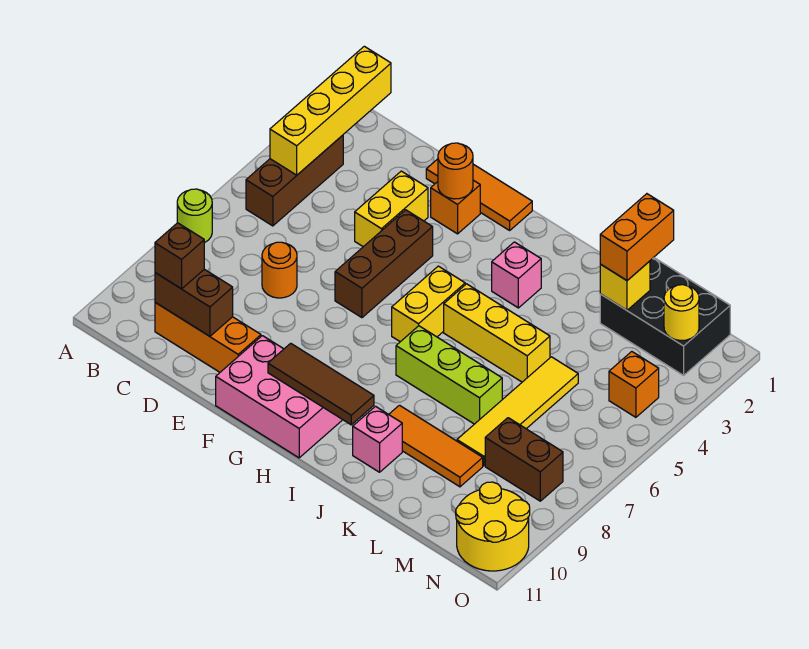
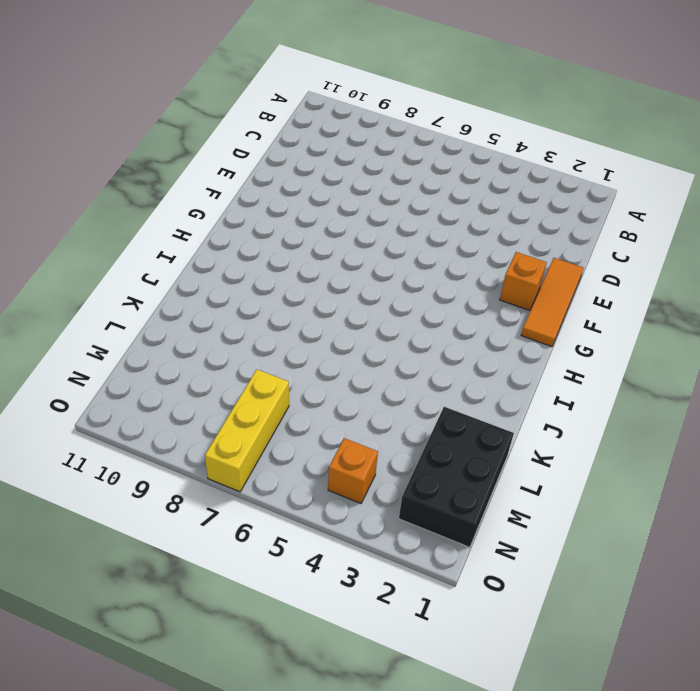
yellow 1x3 brick [205,369,289,492] -> yellow 1x3 brick moved to [444,284,550,382]
none -> lime 1x1 round brick [177,189,212,243]
none -> brown 1x3 brick [246,135,343,226]
none -> orange 1x3 brick [155,302,261,372]

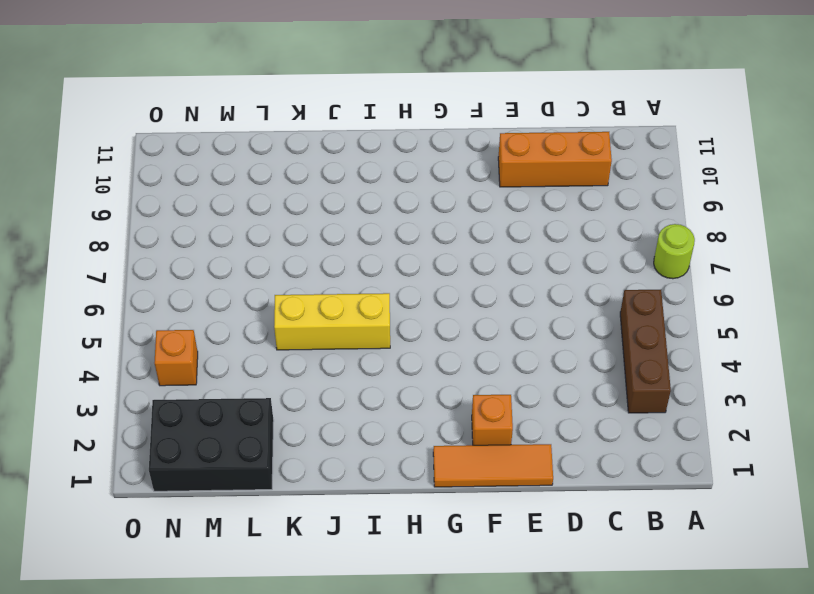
none -> orange 1x1 round brick [262,242,297,298]
none -> yellow 1x2 brick [355,171,428,247]
none -> brown 1x3 brick [335,210,433,318]

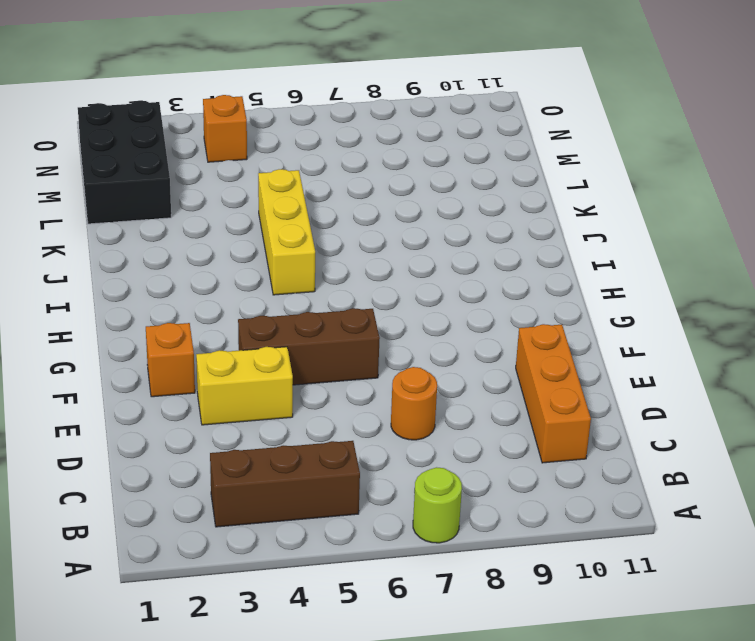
none -> orange 1x3 tile [426,159,532,230]
none -> pink 2x3 brick [216,336,342,458]
none -> yellow 1x2 brick [392,266,465,342]

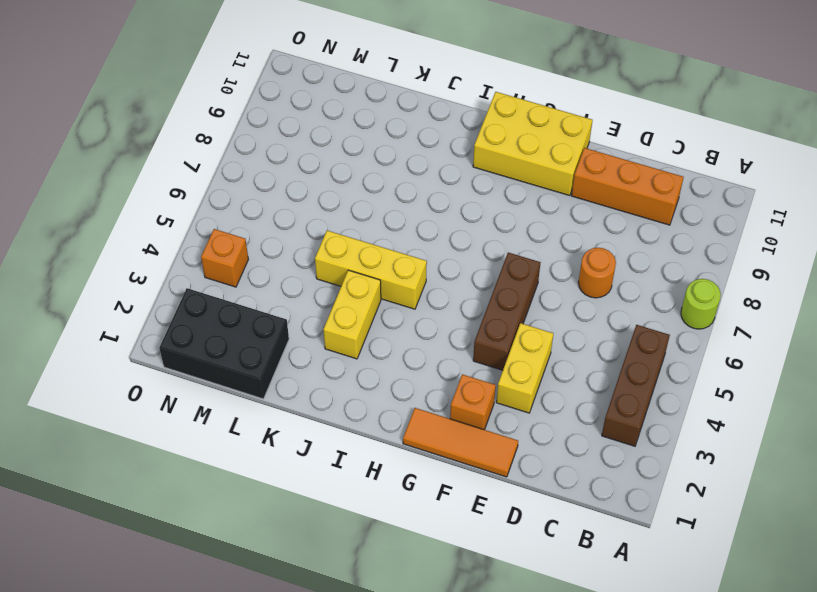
yellow 2x3 brick [473,92,593,196] -> pink 2x3 brick [216,336,342,458]
yellow 1x2 brick [323,270,381,359] -> yellow 1x2 brick moved to [392,266,465,342]
none -> pink 1x1 brick [492,242,541,308]
none -> lime 1x3 brick [396,326,502,424]
none -> orange 1x3 tile [389,405,483,487]

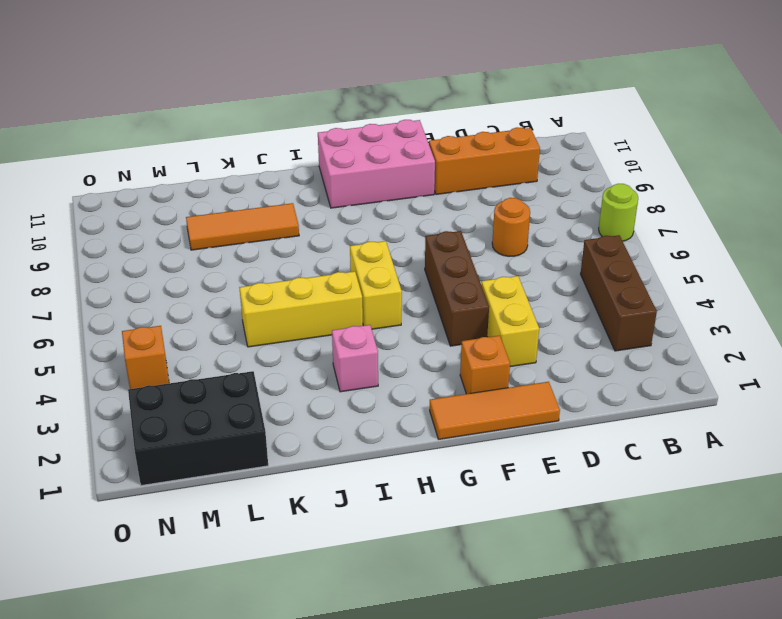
none -> lime 1x3 brick [396,326,502,424]
none -> pink 1x1 brick [353,406,402,472]
none -> yellow 1x4 tile [457,357,578,466]

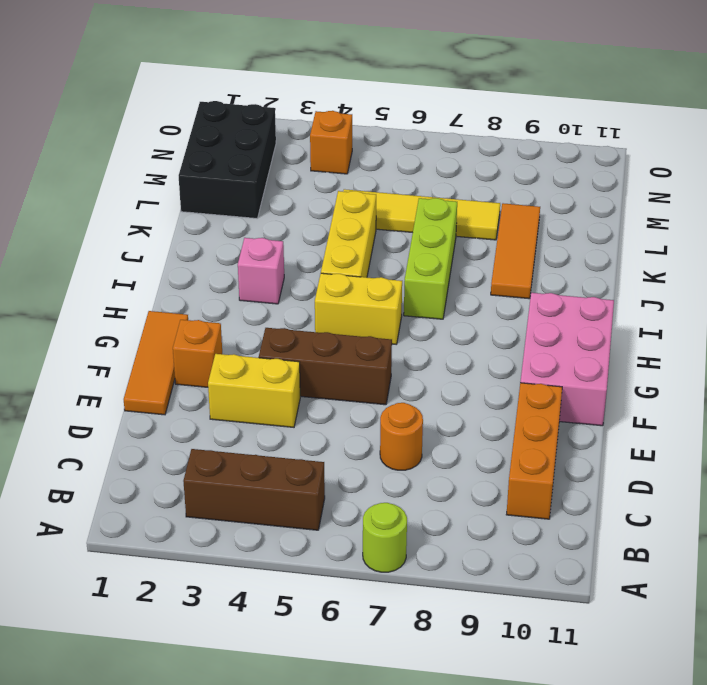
none -> pink 1x1 brick [353,406,402,472]
none -> brown 1x2 brick [485,418,563,501]
none -> yellow 2x2 round brick [456,482,530,571]

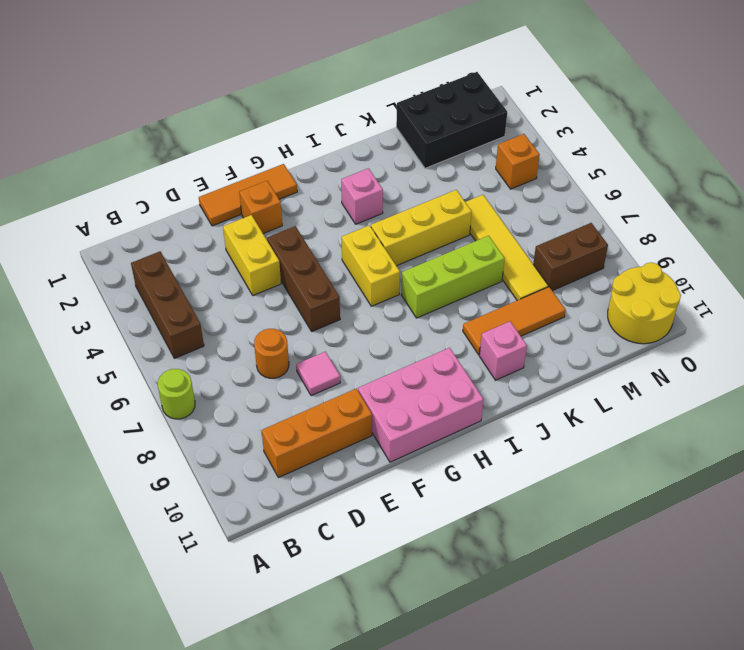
pink 1x1 tile [296,352,340,396] -> none
none -> yellow 1x4 brick [270,46,391,175]
none -> brown 1x2 brick [155,269,233,336]
none -> orange 1x1 round brick [438,143,473,199]

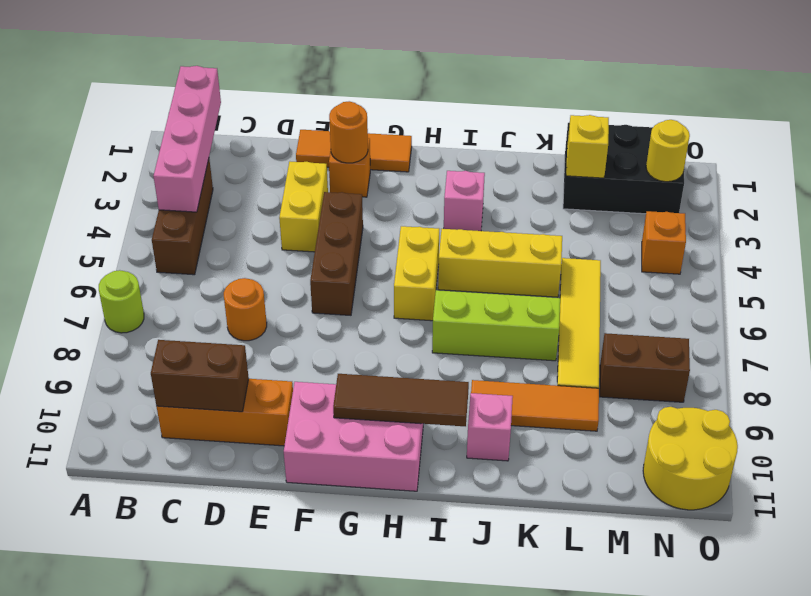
pink 1x4 brick [154,66,221,212] -> yellow 1x4 brick [270,46,391,175]
none -> brown 1x1 brick [155,223,204,289]
none -> orange 1x2 brick [600,194,674,280]

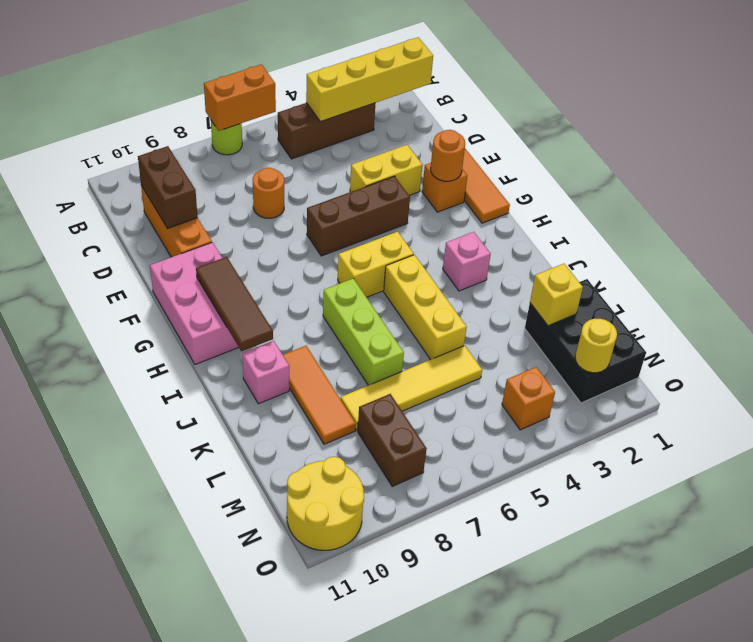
orange 1x2 brick [204,64,276,131] -> orange 1x2 brick moved to [600,194,674,280]
none -> brown 1x1 brick [155,223,204,289]

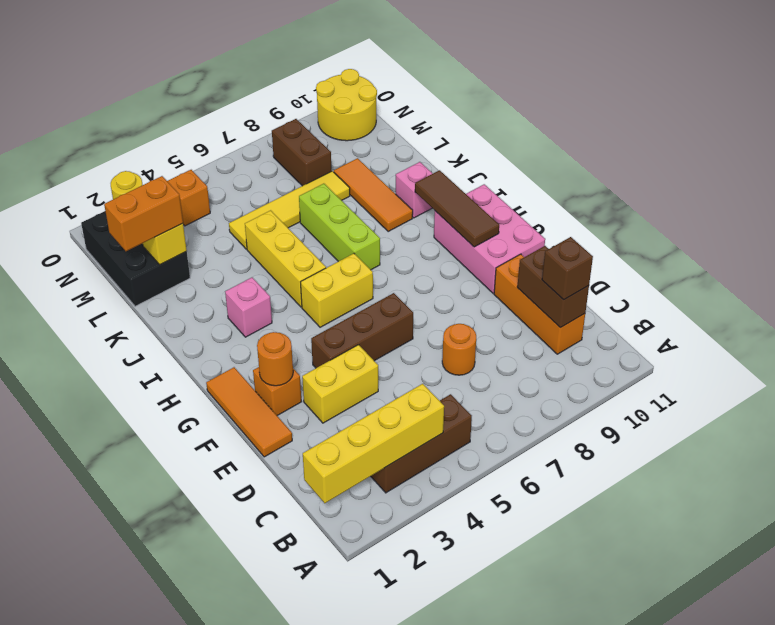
none -> lime 1x1 round brick [177,189,212,243]

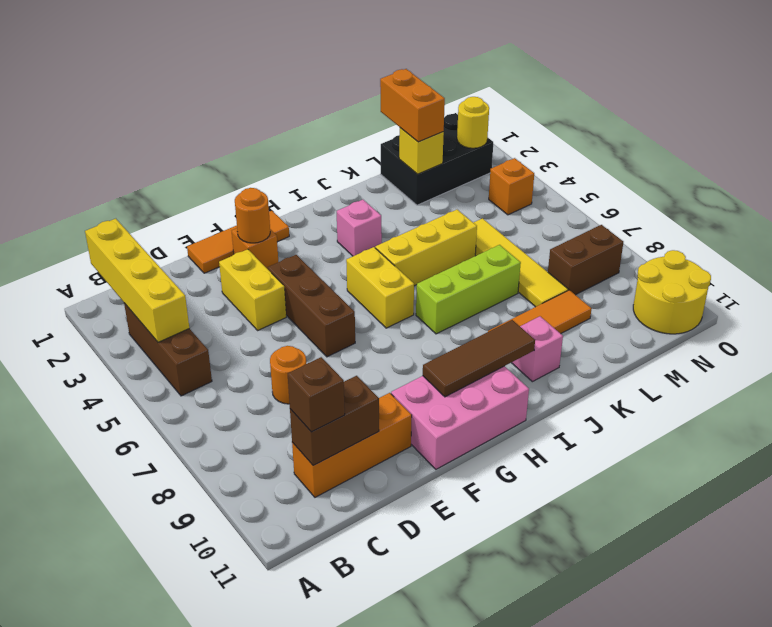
none -> lime 1x1 round brick [177,189,212,243]

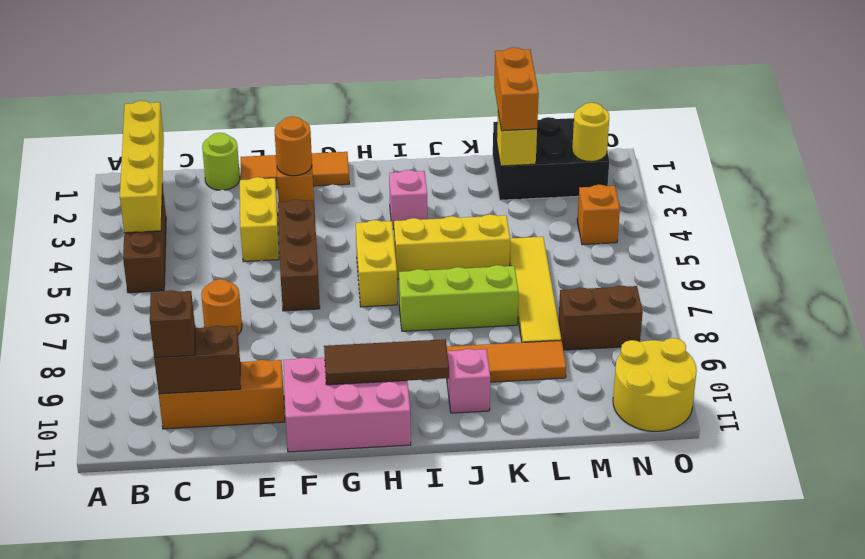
lime 1x1 round brick [202,133,240,190] -> lime 1x1 round brick moved to [177,189,212,243]

